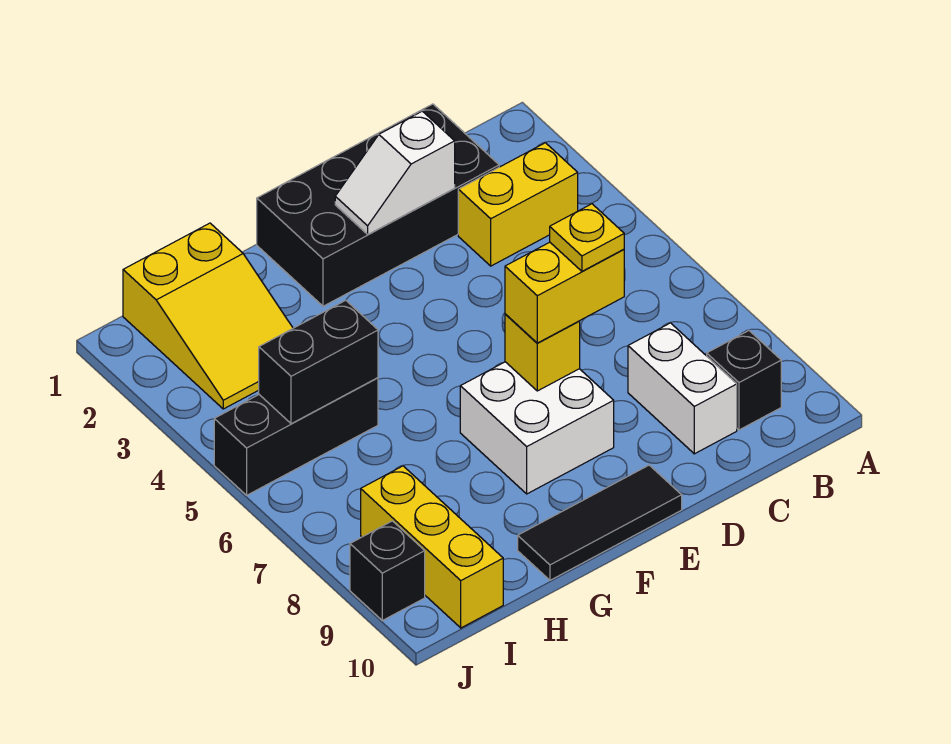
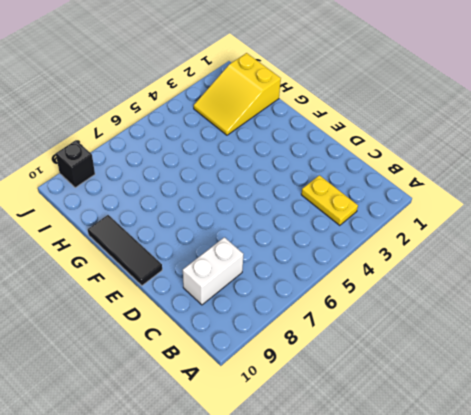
yellow 1x2 plate [301,175,358,226] -> yellow 1x2 brick [458,143,578,266]
none -> black 1x1 brick [707,331,781,430]
none -> black 2x4 brick [257,104,499,306]
none -> white 2x2 brick [460,362,614,494]

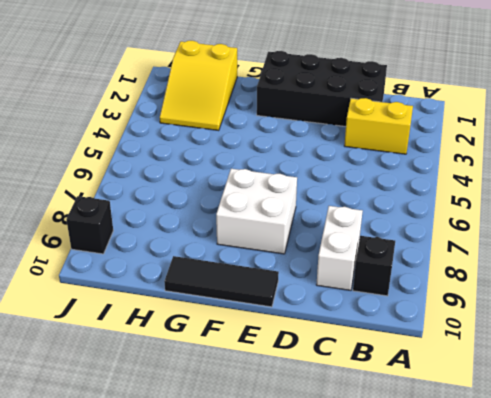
none -> black 1x3 brick [214,378,378,495]
none -> yellow 1x3 brick [361,466,503,628]
none -> white 1x2 slope [335,111,455,234]

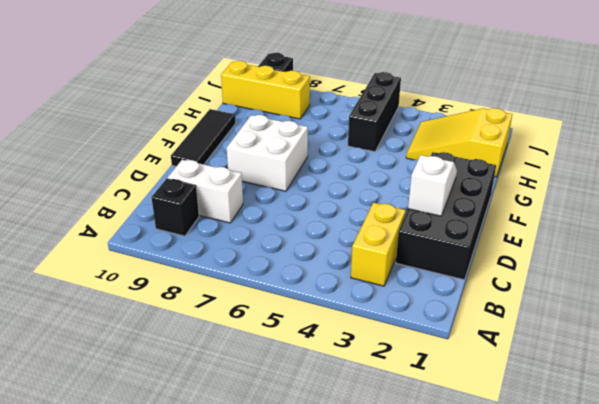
none -> yellow 1x1 brick [505,314,580,391]
none -> black 1x2 brick [259,300,378,424]
none -> yellow 1x2 brick [505,242,624,343]

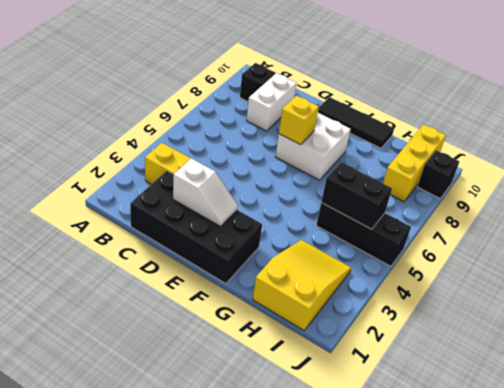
none -> yellow 1x2 brick [505,242,624,343]
none -> yellow 1x1 plate [550,204,624,271]

